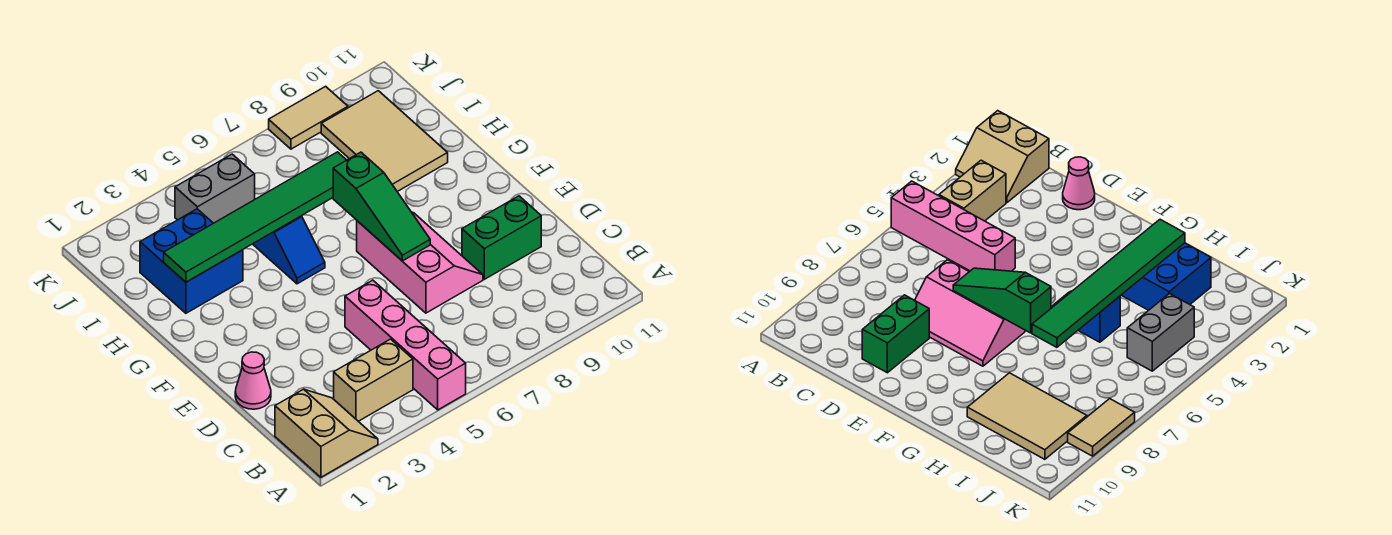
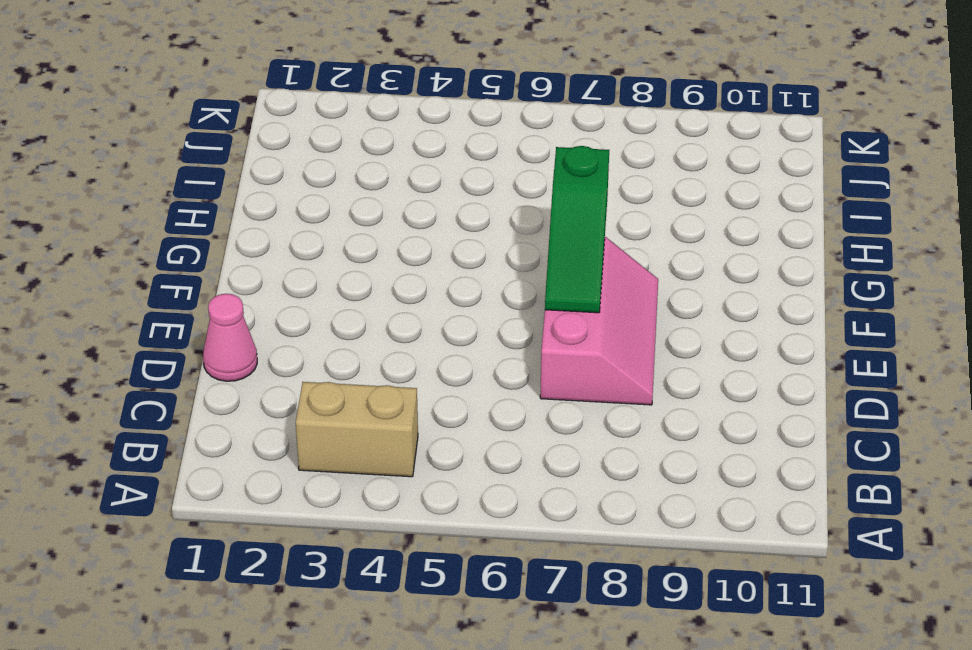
none -> tan 2x2 slope [275,389,378,477]
none -> pink 1x4 brick [345,280,466,410]
none -> green 1x2 brick [462,196,541,279]

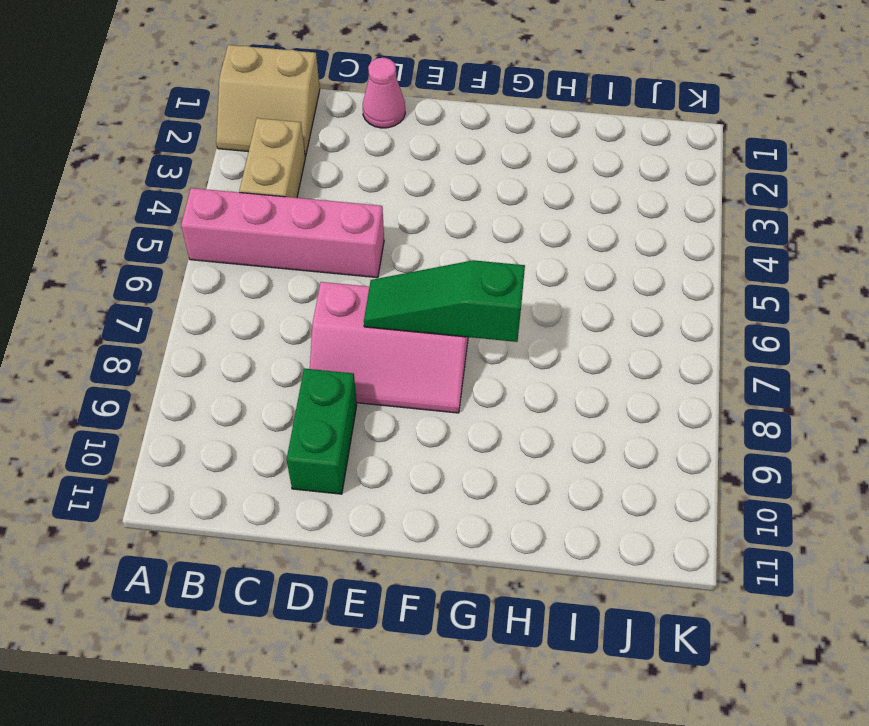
none -> blue 1x2 slope [253,216,325,284]
none -> blue 2x2 brick [140,209,243,313]
none -> tan 2x3 tile [321,91,448,192]

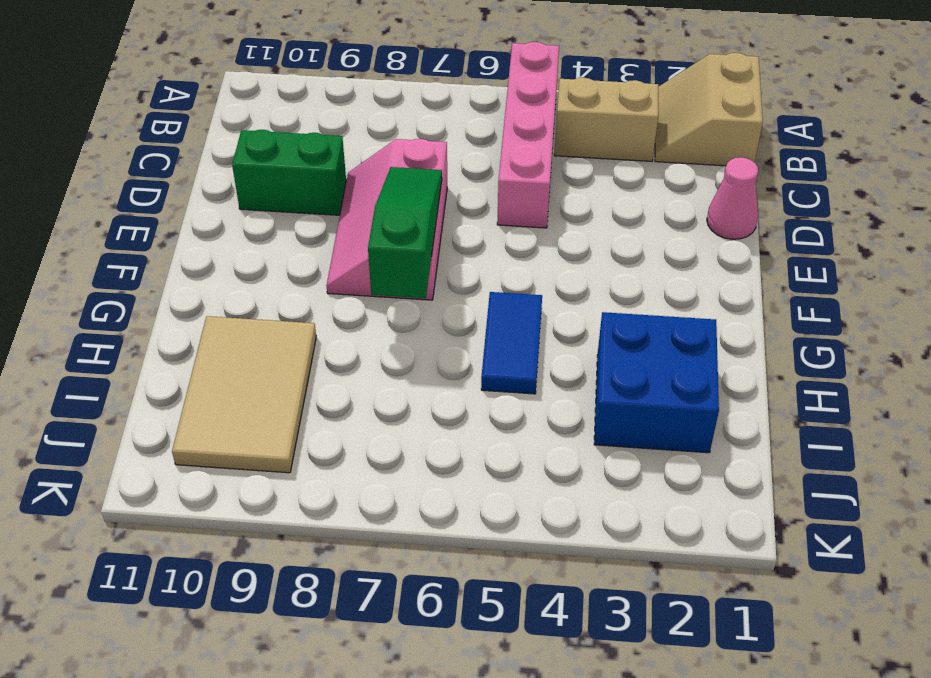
blue 1x2 tile [481,292,542,394] -> blue 1x2 slope [253,216,325,284]
none -> grey 1x2 brick [175,154,255,223]
none -> tan 1x2 tile [269,86,348,149]
none -> green 1x6 tile [164,152,346,282]

